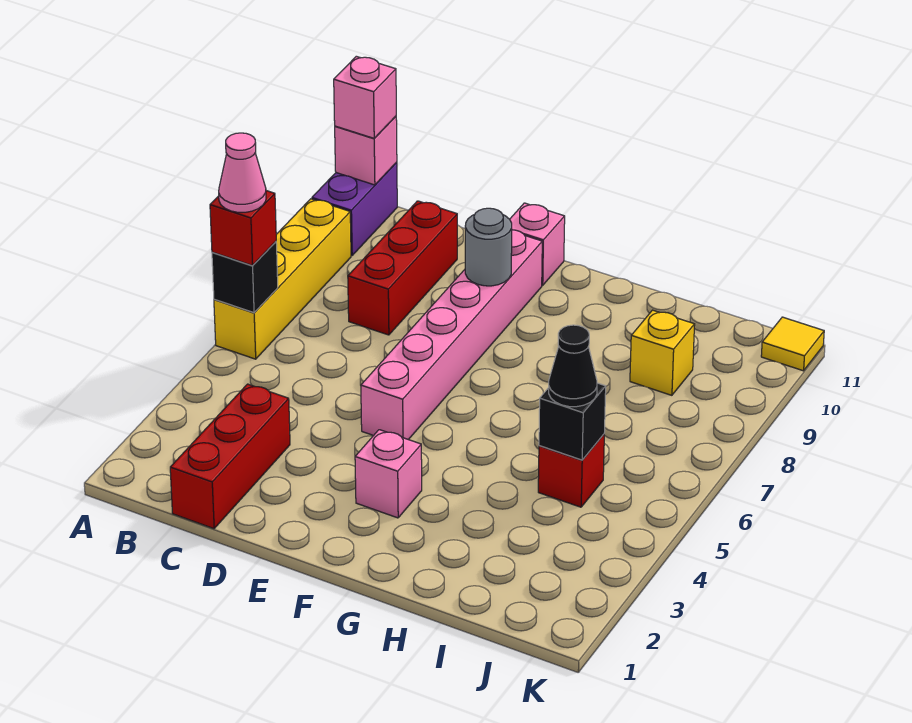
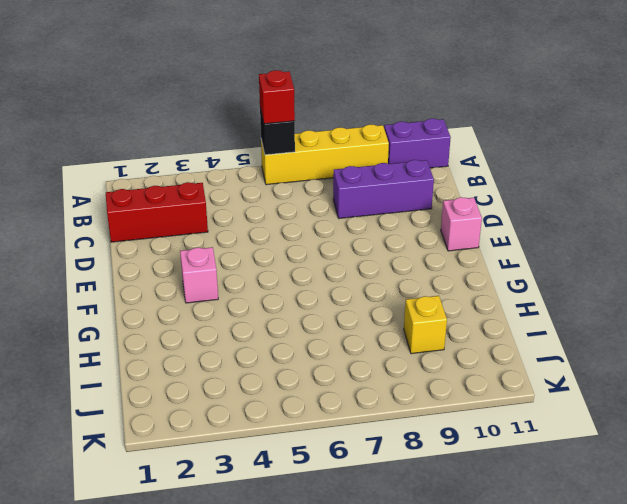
purple 1x3 brick [333,160,434,218] -> red 1x3 brick [348,201,457,335]
none -> pink 1x6 brick [361,230,542,440]
none -> red 1x1 brick [538,434,604,507]
none -> yellow 1x1 tile [761,317,824,371]

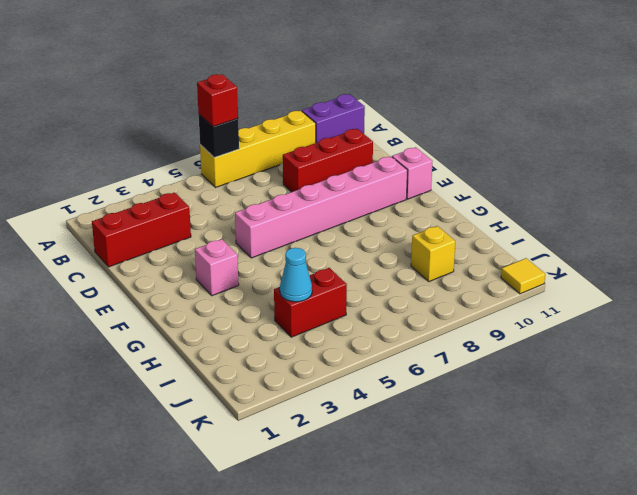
red 1x2 brick [274,268,347,337] -> red 1x1 brick [538,434,604,507]
cyan 1x1 cone [280,248,312,302] -> none
none -> pink 1x1 brick [335,116,397,185]
none -> grey 1x1 round brick [465,208,512,286]
none -> black 1x1 brick [539,383,606,460]

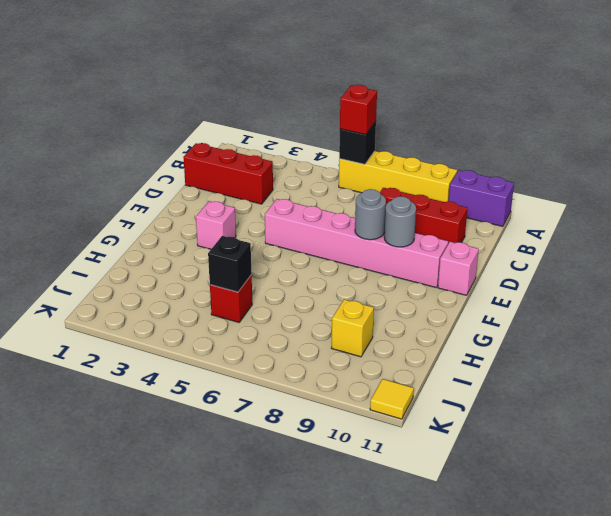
grey 1x1 round brick [355,189,386,240] -> none
none -> pink 1x1 brick [335,116,397,185]
none -> pink 1x1 brick [334,56,396,138]
none -> black 1x1 cone [549,325,597,407]

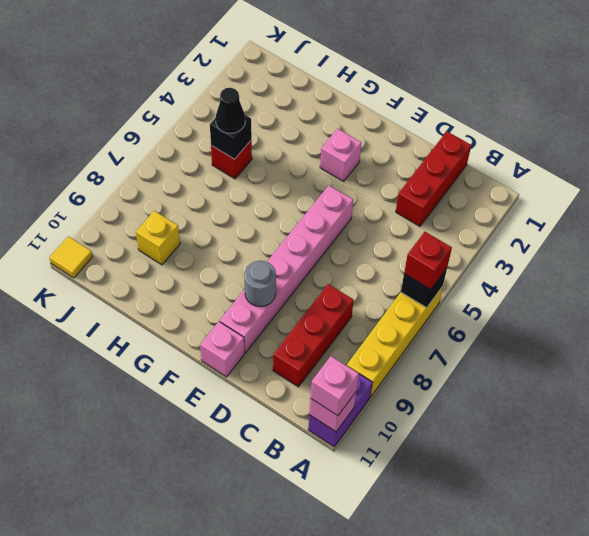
none -> pink 1x1 cone [219,133,266,212]

